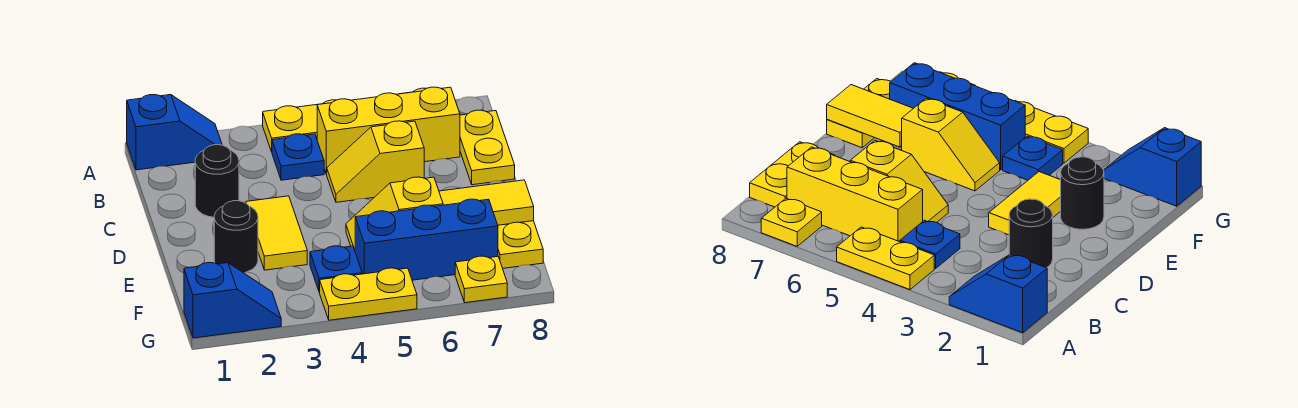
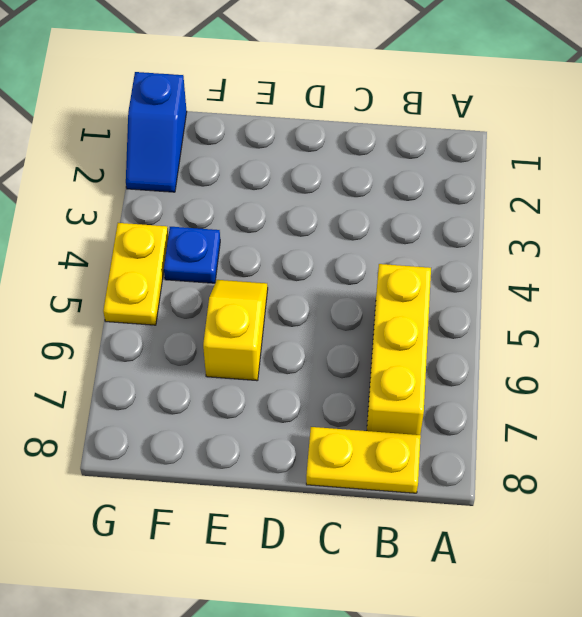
none -> blue 1x2 slope [127,95,222,170]
none -> yellow 1x2 plate [263,100,336,152]
none -> yellow 1x1 plate [761,198,822,246]

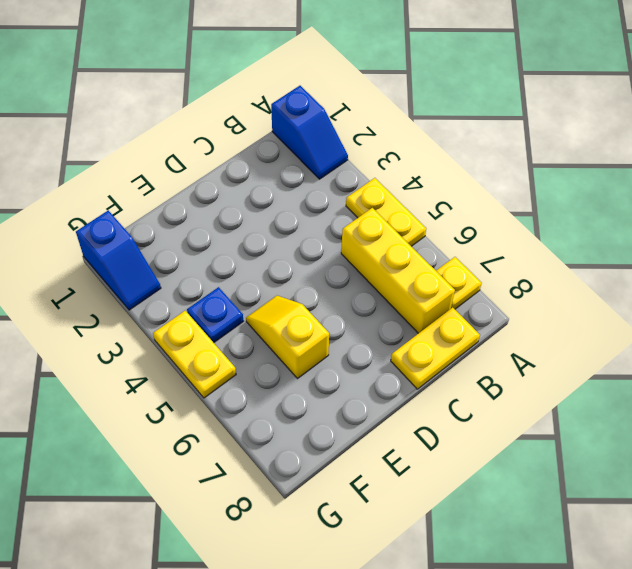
none -> blue 1x1 plate [272,134,324,180]
none -> black 1x1 round brick [195,145,239,217]
none -> yellow 1x2 slope [327,121,424,202]

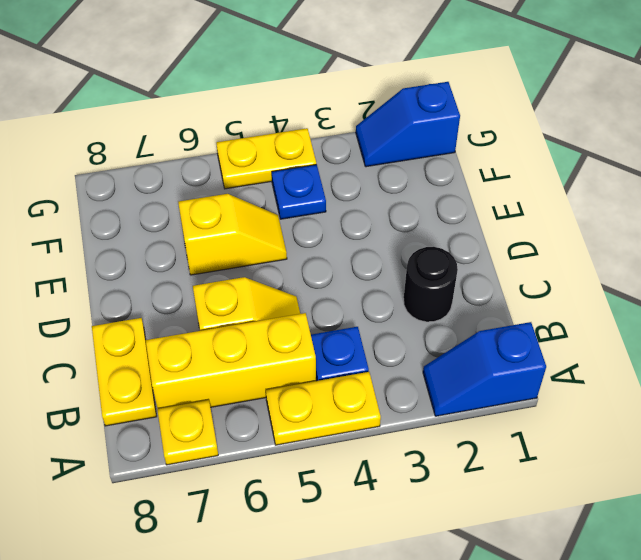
none -> yellow 1x2 tile [246,196,307,270]
none -> black 1x1 round brick [214,201,258,272]
none -> yellow 1x2 plate [498,221,543,268]

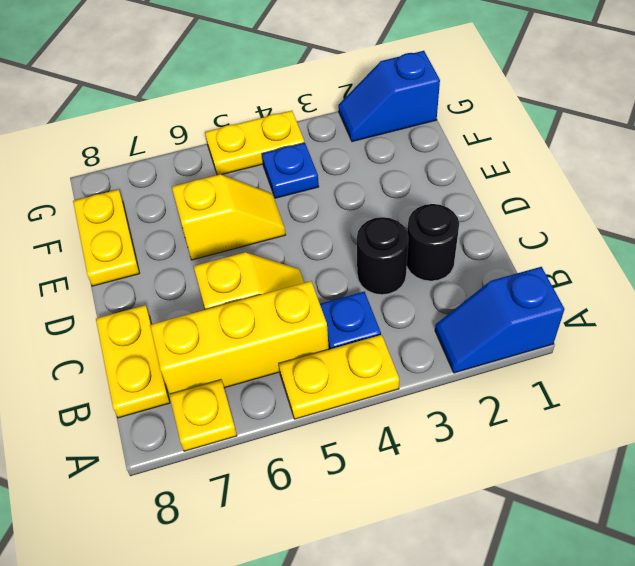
black 1x1 round brick [357,217,408,295] -> black 1x1 round brick moved to [214,201,258,272]
none -> yellow 1x2 tile [246,196,307,270]
none -> blue 1x3 brick [355,199,498,280]
none -> yellow 1x1 plate [455,256,507,303]

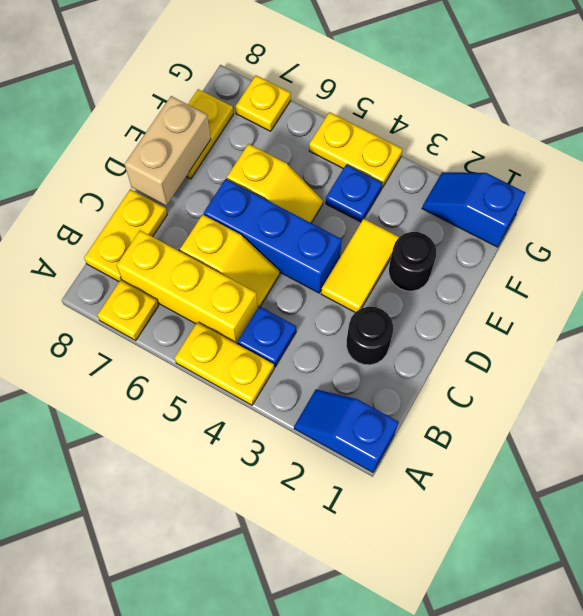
blue 1x3 brick [204,179,342,293] -> blue 1x3 brick moved to [355,199,498,280]
tan 1x2 brick [125,96,211,206] -> yellow 1x2 tile [439,180,534,225]

